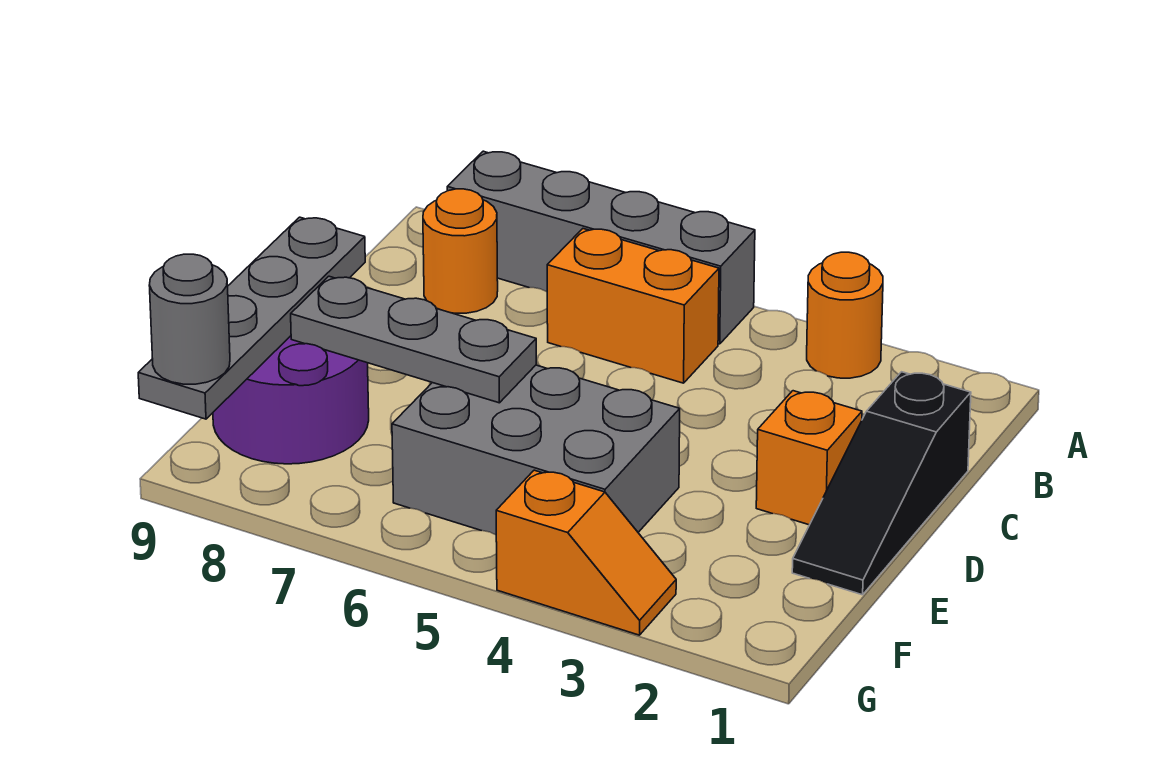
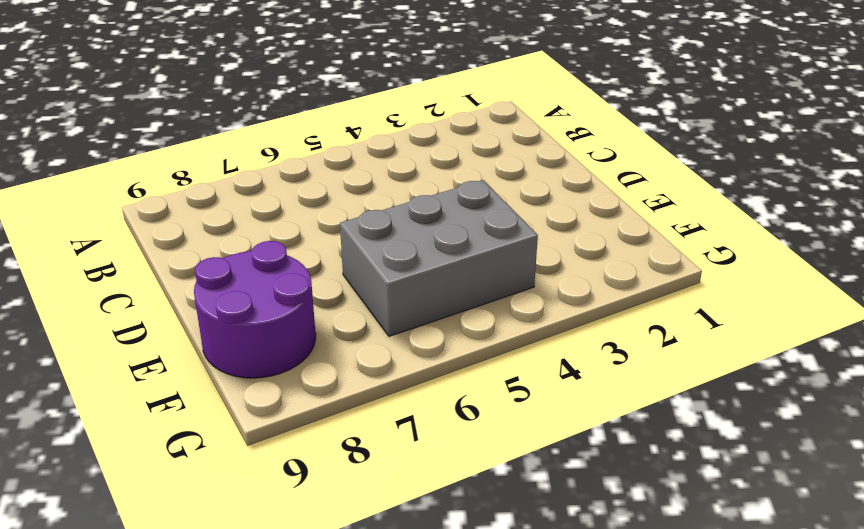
none -> orange 1x1 round brick [807,252,883,378]
none -> grey 1x4 brick [447,151,755,344]
none -> orange 1x2 brick [547,229,719,383]

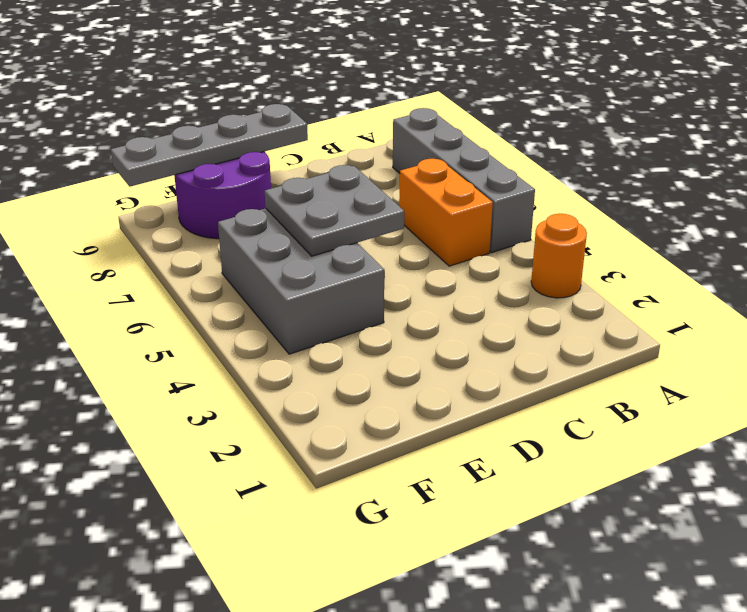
grey 2x2 plate [265,165,404,256] -> grey 1x3 plate [291,276,536,403]
none -> orange 1x1 round brick [423,189,498,313]
none -> black 1x3 slope [792,372,971,595]
none -> orange 1x1 brick [756,391,862,525]

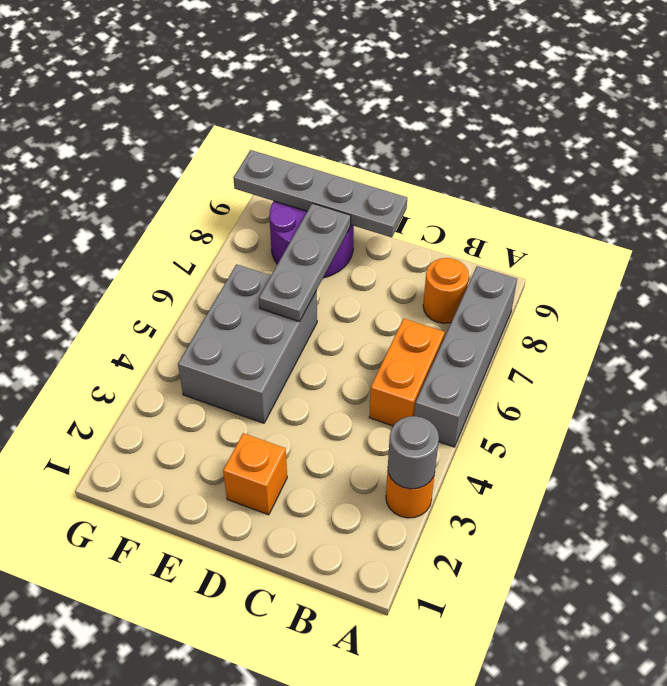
grey 1x1 round brick [388,416,439,489] -> grey 1x1 round brick moved to [149,254,230,384]
none -> black 1x3 slope [792,372,971,595]
none -> orange 1x2 slope [496,470,676,635]

